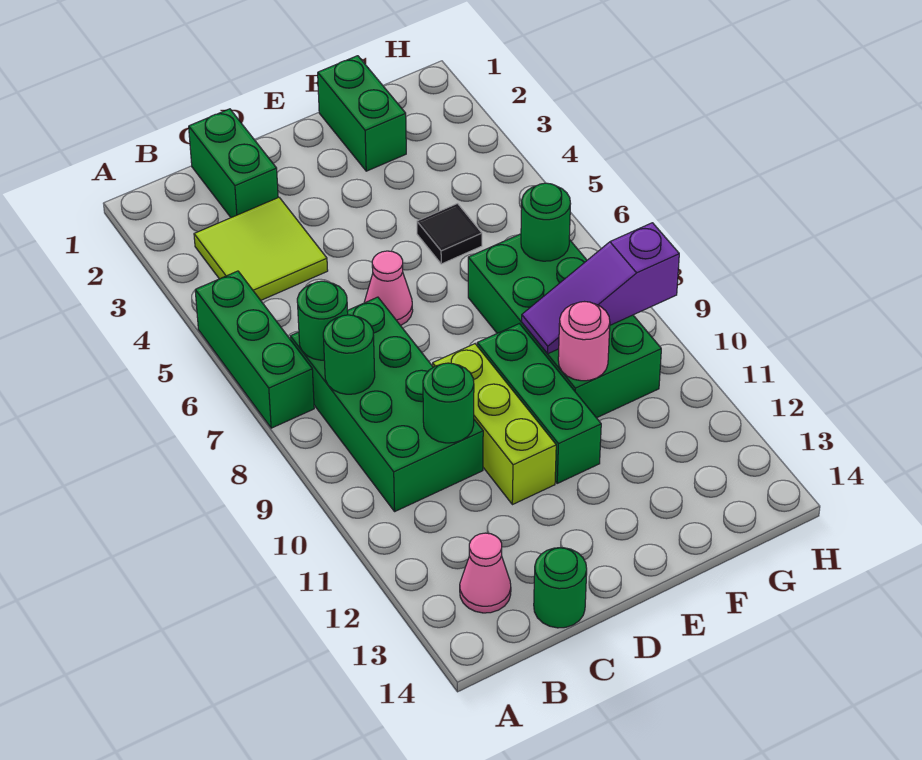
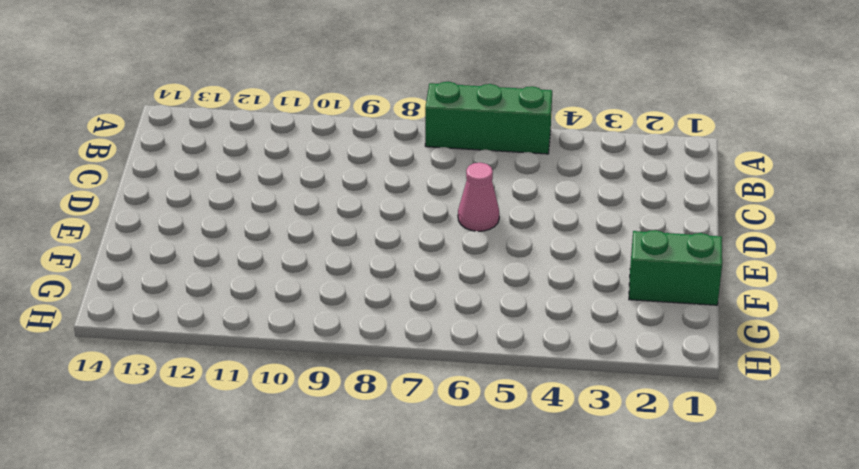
none -> lime 2x2 tile [194,197,328,300]
none -> green 2x4 brick [290,297,483,511]
none -> pink 1x1 cone [460,533,511,613]

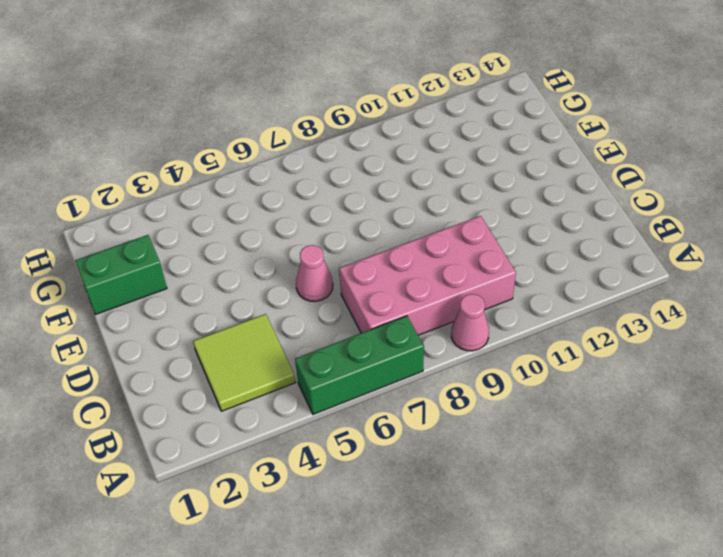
pink 1x1 cone [451,294,489,351] -> pink 1x1 cone moved to [460,533,511,613]
pink 2x4 brick [339,216,516,335] -> green 2x4 brick [290,297,483,511]
none -> green 1x2 brick [189,109,278,218]
none -> green 1x1 round brick [534,548,587,628]
none -> lime 1x3 brick [433,344,556,505]

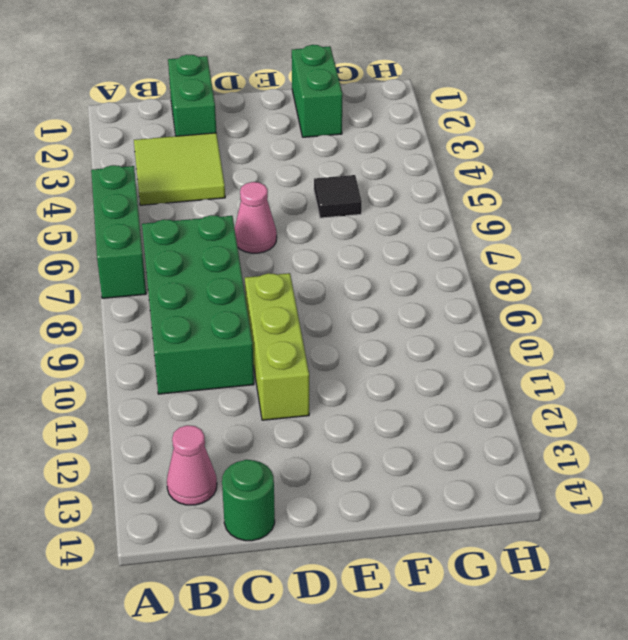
none -> green 1x3 brick [477,324,601,483]
none -> green 2x4 brick [468,234,661,418]
none -> green 1x1 round brick [297,281,348,360]

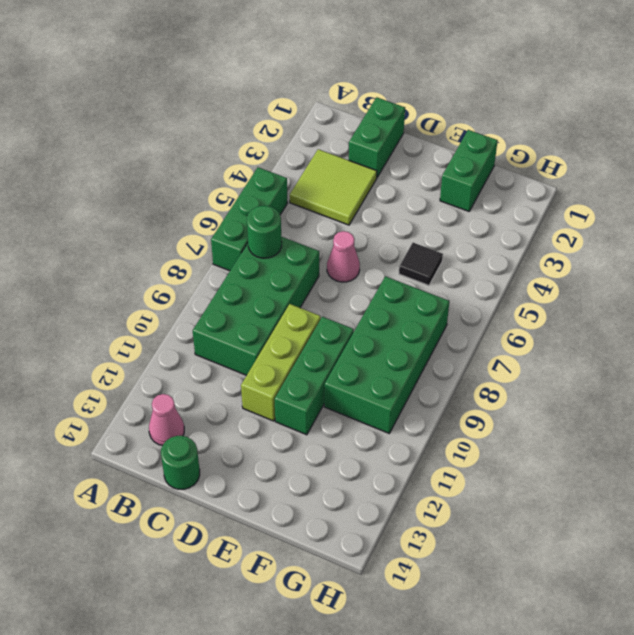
none -> green 1x1 round brick [323,315,375,394]
none -> green 1x1 round brick [423,363,474,443]
none -> purple 1x3 slope [522,223,679,354]

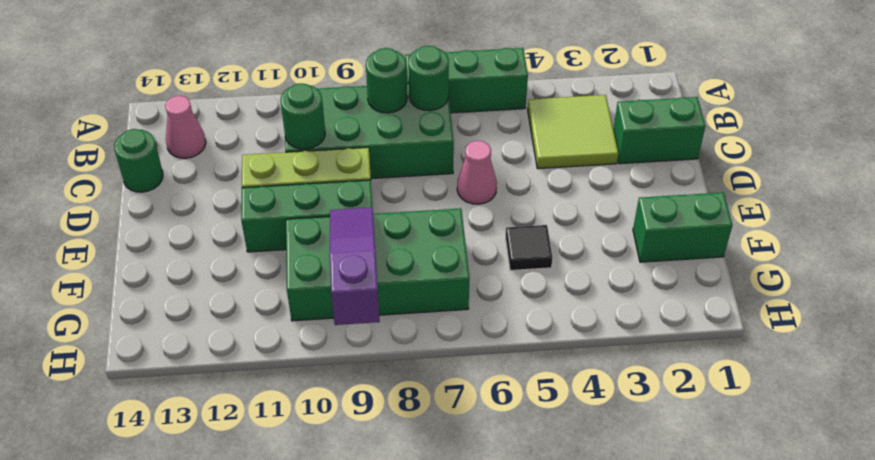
none -> pink 1x1 round brick [558,302,610,381]
none -> green 1x1 round brick [521,183,571,261]

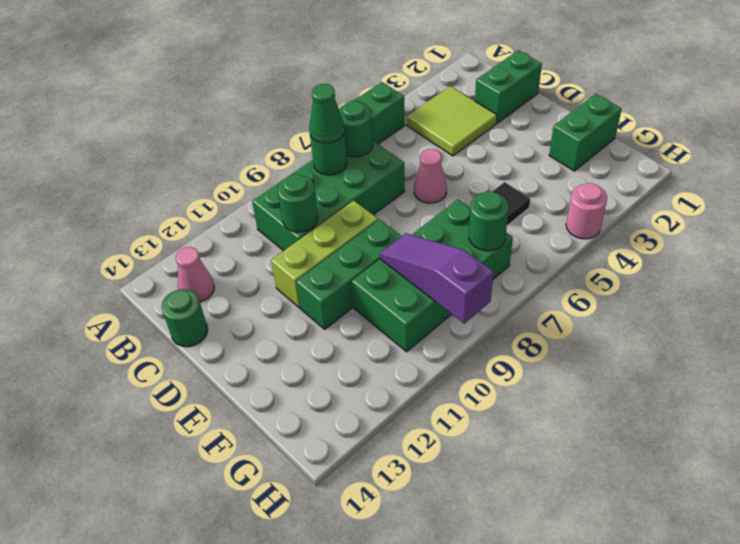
green 1x1 cone [309,84,345,143] -> none
pink 1x1 round brick [566,183,607,239] -> pink 1x1 round brick moved to [558,302,610,381]

